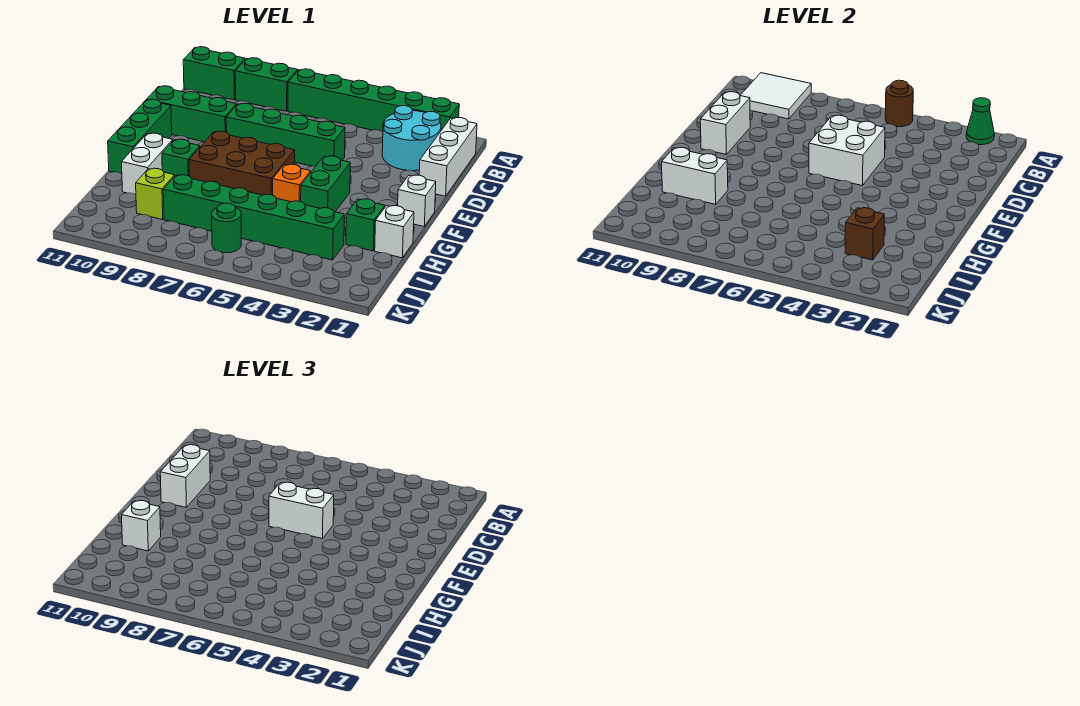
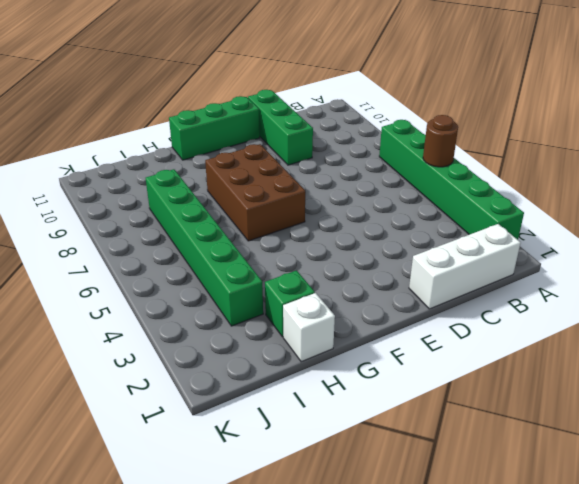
none -> green 1x2 brick [235,58,298,111]
none -> green 1x2 brick [183,47,245,100]
none -> cyan 2x2 round brick [382,106,441,171]

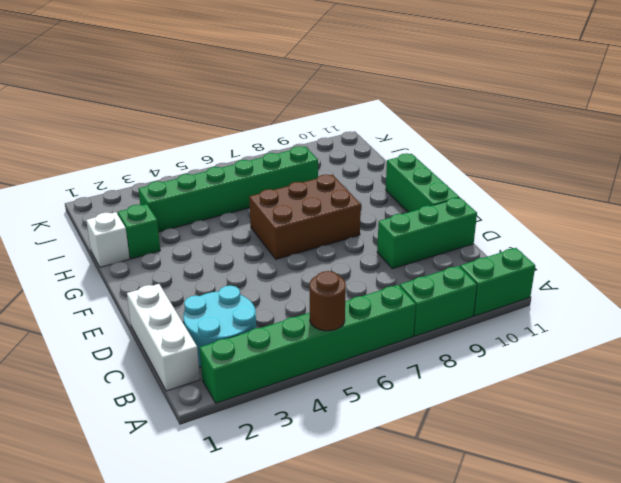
none -> green 1x4 brick [226,103,345,166]
none -> white 1x1 brick [398,175,436,226]
none -> green 1x2 brick [301,156,350,212]

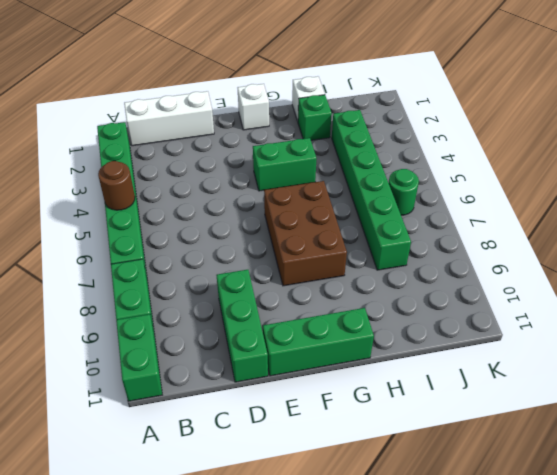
none -> cyan 2x2 round brick [382,106,441,171]
none -> green 1x4 brick [226,103,345,166]
none -> orange 1x1 brick [273,164,311,202]

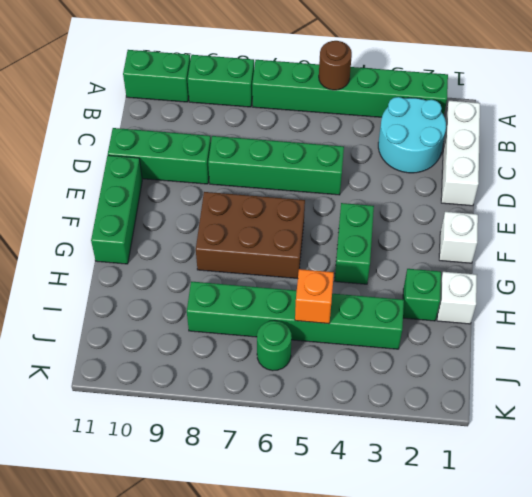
orange 1x1 brick [295,269,334,324] -> orange 1x1 brick moved to [273,164,311,202]
none -> green 1x1 brick [162,139,200,176]
none -> white 1x2 brick [122,133,173,195]
none -> lime 1x1 brick [136,168,175,220]

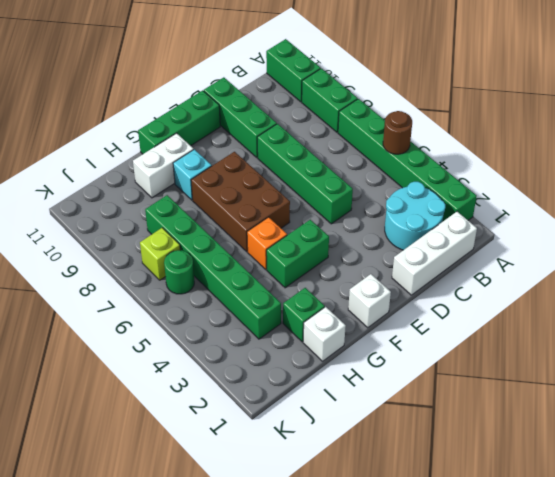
cyan 1x1 brick [173,149,212,200] -> green 1x1 brick [162,139,200,176]
lime 1x1 brick [140,228,180,280] -> lime 1x1 brick moved to [136,168,175,220]
none -> green 1x1 cone [966,98,994,145]
none -> white 2x2 tile [740,73,811,119]
none -> white 2x2 brick [809,115,885,186]

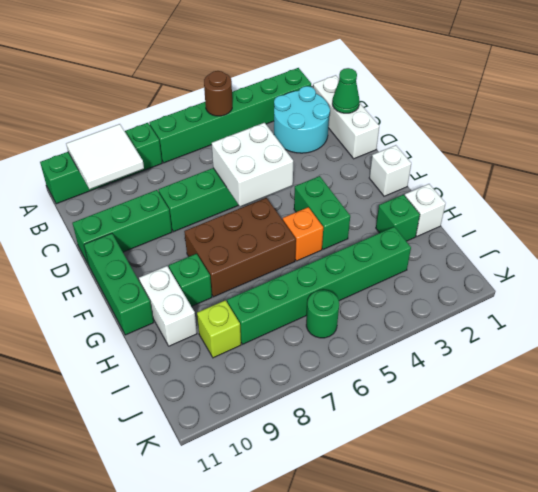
green 1x1 cone [332,68,360,113] -> green 1x1 cone moved to [966,98,994,145]
none -> white 1x2 brick [700,92,750,154]
none -> white 1x2 brick [662,148,728,204]
none -> brown 1x1 brick [845,208,884,260]

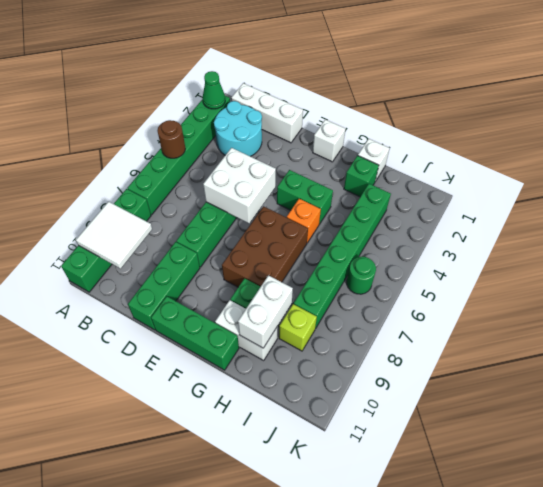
none -> white 1x2 brick [700,92,750,154]
none -> brown 1x1 brick [845,208,884,260]
none -> white 1x2 brick [160,445,210,507]

